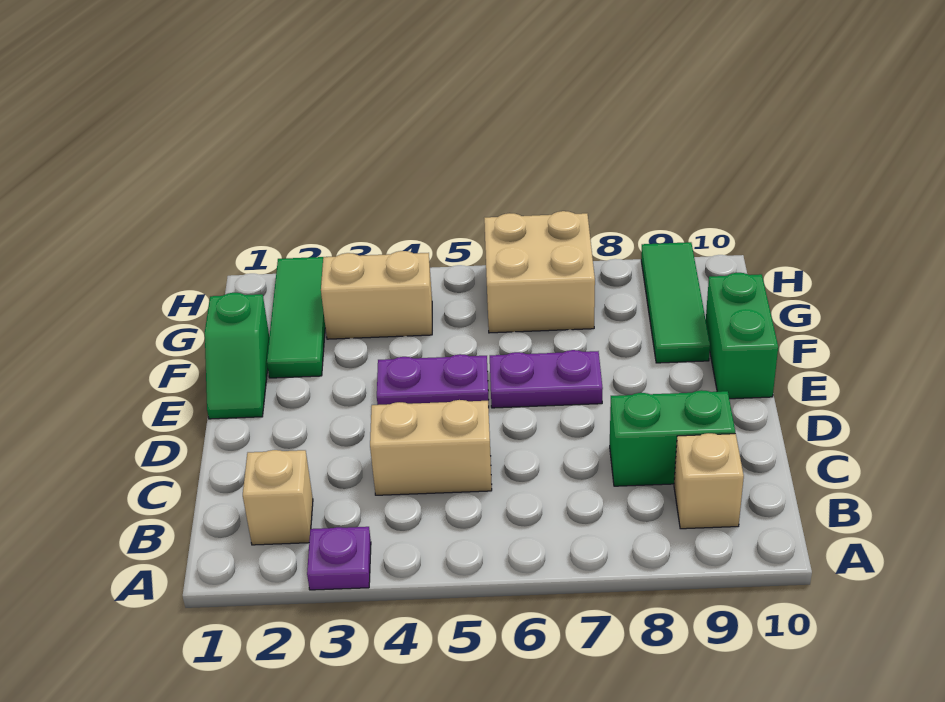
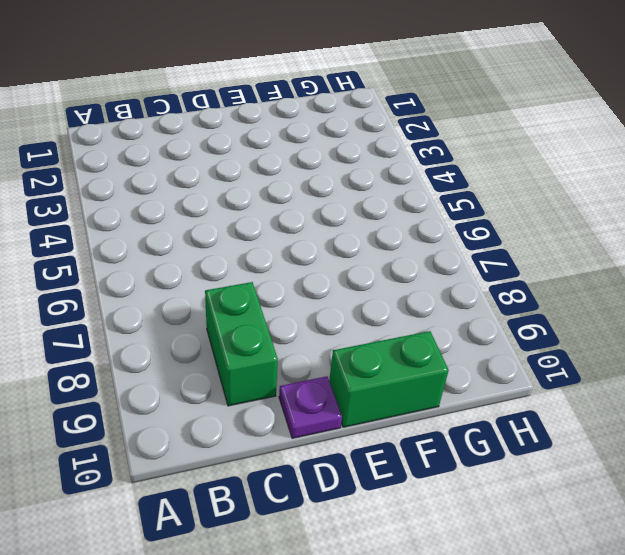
purple 1x1 plate [279,376,342,438] -> purple 1x1 plate moved to [307,527,371,590]
none -> tan 1x1 brick [243,450,313,545]
none -> tan 1x1 brick [674,433,744,529]
none -> tan 1x2 brick [370,400,492,495]

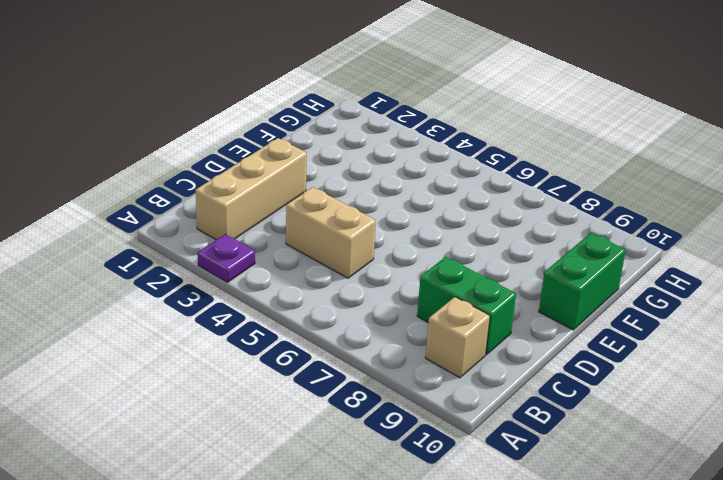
tan 1x3 brick [196,138,307,240] -> tan 1x1 brick [243,450,313,545]
none -> green 1x2 slope [205,293,269,419]
none -> purple 1x2 plate [377,354,489,408]
none -> purple 1x2 plate [490,350,603,408]

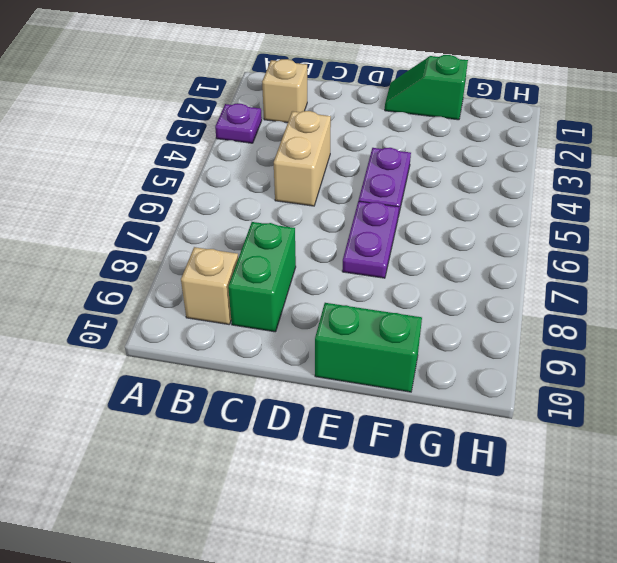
none -> green 1x3 tile [267,257,325,378]
none -> green 1x3 tile [641,242,710,363]
none -> tan 1x2 brick [321,251,432,339]

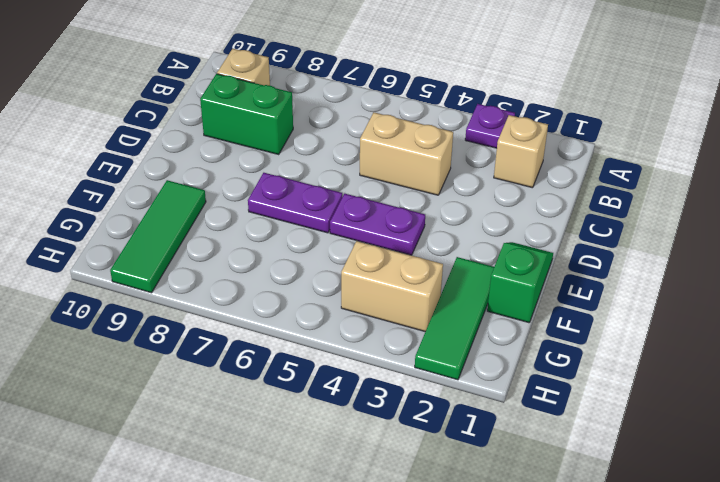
none -> green 1x2 brick [706,273,778,399]
none -> tan 2x2 brick [484,211,595,333]

